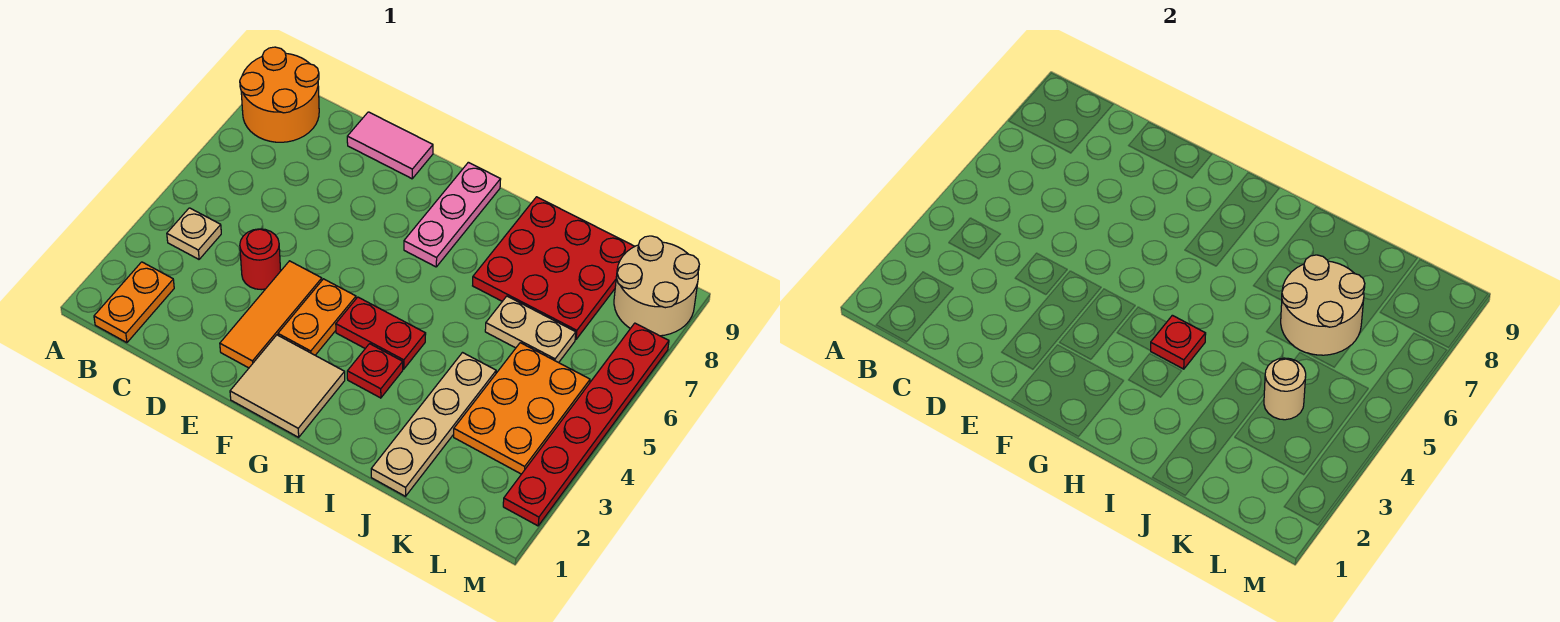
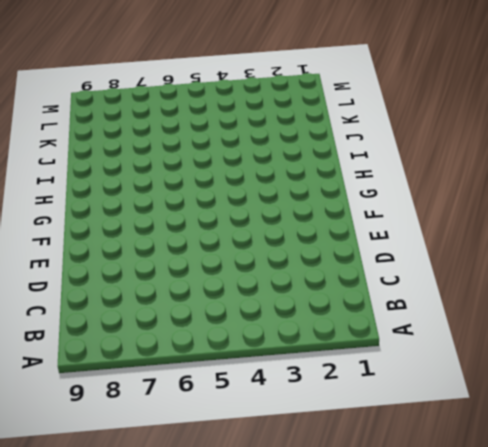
none -> orange 2x2 round brick [240,47,319,142]
none -> orange 1x2 plate [94,262,174,343]
none -> tan 1x1 plate [167,208,221,259]

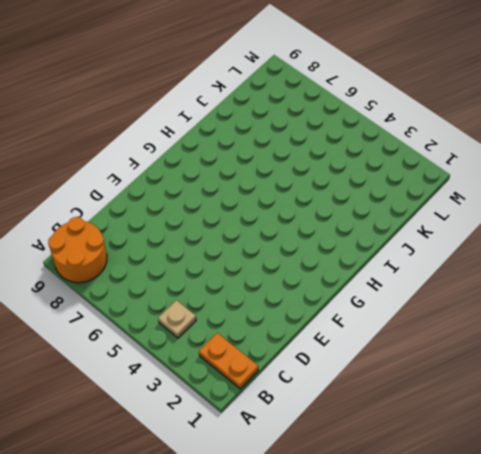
none -> red 1x1 round brick [240,229,281,290]
none -> pink 1x2 tile [347,112,433,179]
none -> orange 1x3 tile [220,261,322,368]

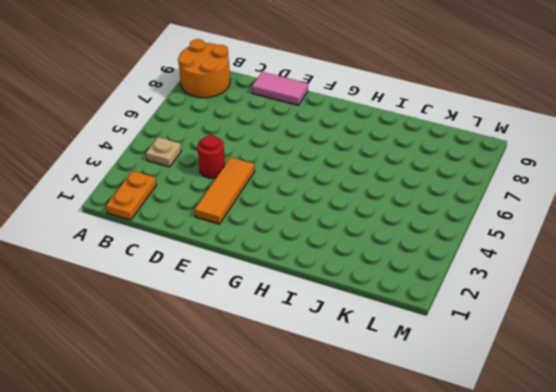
none -> tan 2x2 tile [230,335,345,437]
none -> orange 1x2 plate [278,279,356,355]
none -> red 1x2 plate [336,297,426,369]

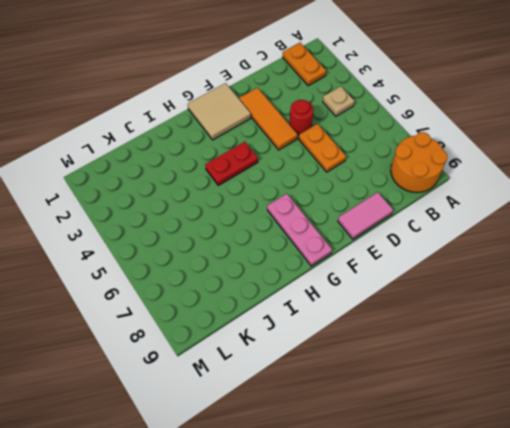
orange 1x2 plate [299,124,346,172] -> orange 1x2 plate moved to [278,279,356,355]
none -> red 1x1 plate [347,344,403,398]
none -> red 3x3 plate [473,197,635,340]
none -> tan 1x4 plate [371,353,496,496]

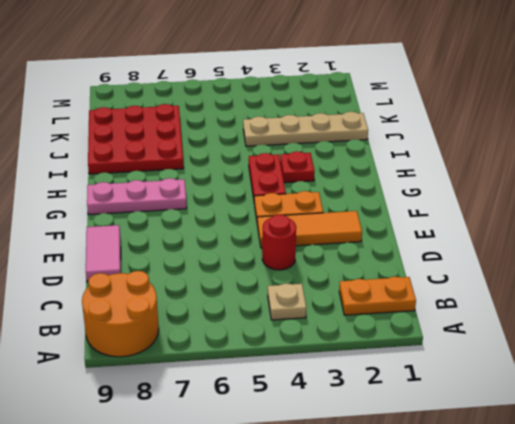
none -> tan 2x2 tile [230,335,345,437]
none -> tan 1x2 plate [485,296,576,363]
none -> orange 2x3 plate [454,343,590,474]

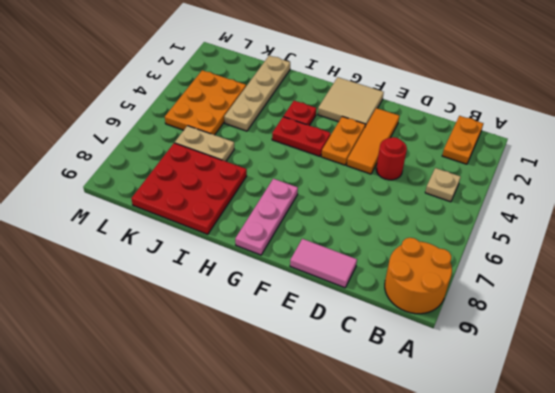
none -> tan 2x2 round brick [614,236,699,336]
none -> red 1x6 plate [503,323,669,526]
none -> red 1x1 plate [1151,315,1206,369]

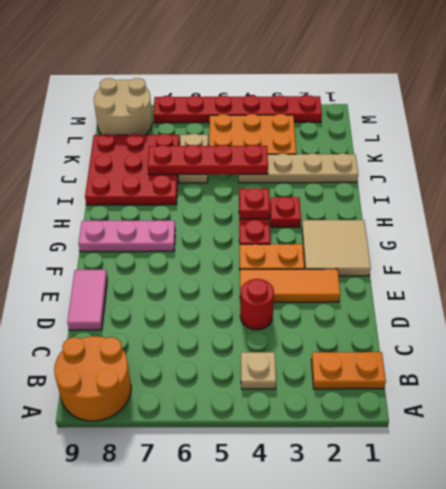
red 1x4 plate [148,145,268,175] -> tan 2x2 round brick [1281,255,1365,355]
none -> tan 1x1 round brick [1264,358,1306,420]

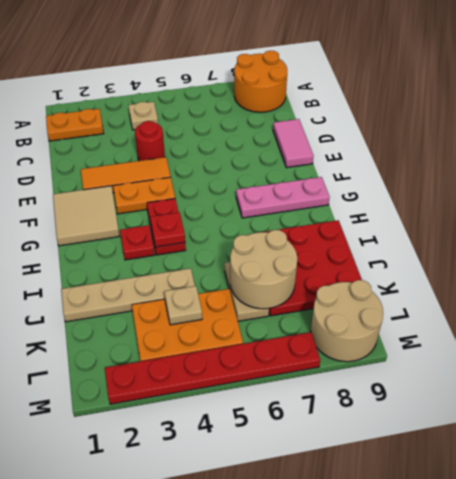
tan 1x1 plate [164,286,202,325] -> tan 1x1 round brick [1264,358,1306,420]

